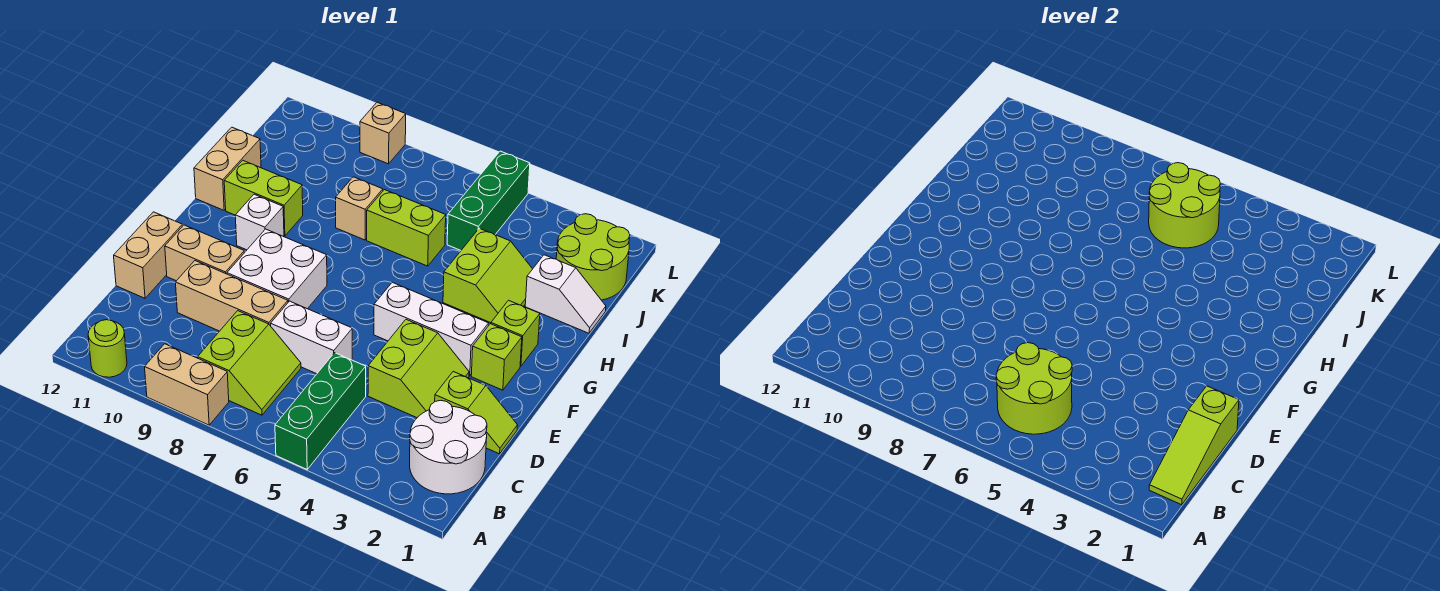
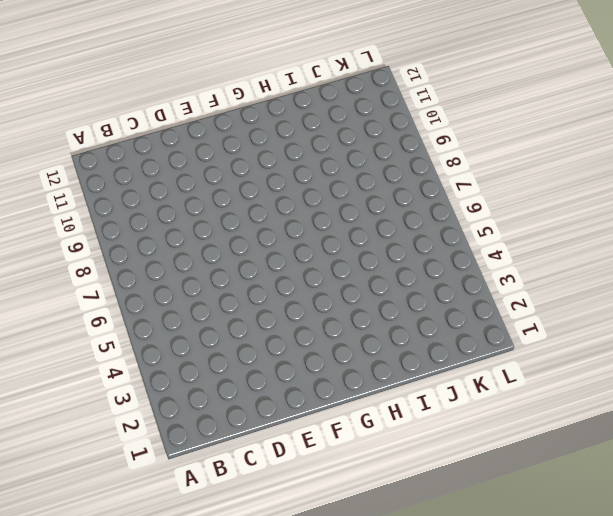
none -> green 1x3 brick [275,353,366,469]
none -> tan 1x2 brick [145,344,229,425]
none -> lime 1x1 round brick [88,320,127,377]

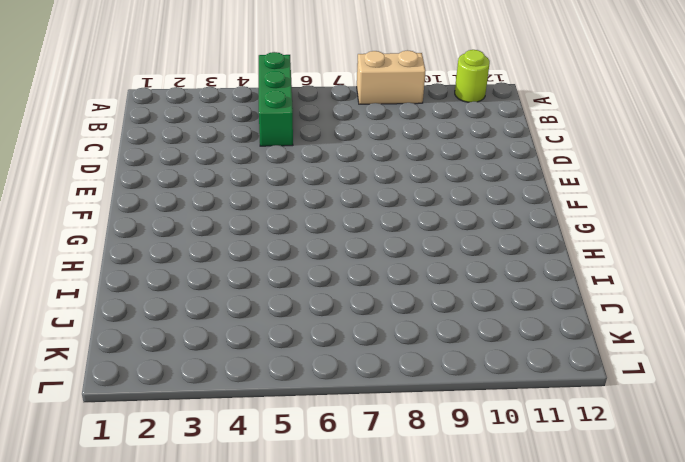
none -> white 2x2 round brick [410,401,487,494]
none -> lime 2x2 slope [198,311,301,415]
none -> lime 1x2 slope [435,372,518,454]

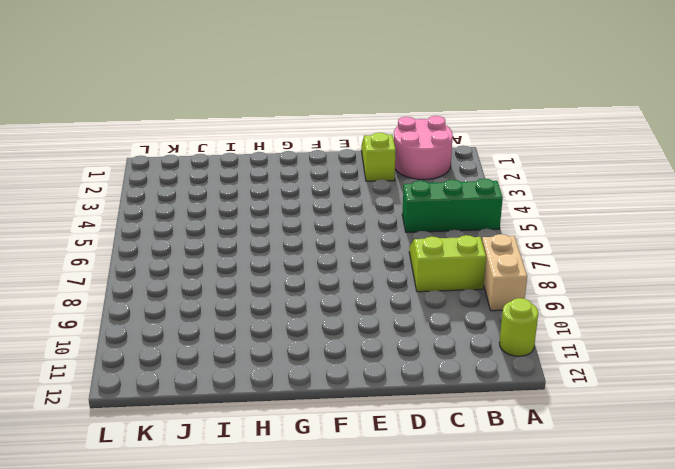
pink 2x2 round brick [394,116,453,180] -> white 2x2 round brick [410,401,487,494]
none -> lime 2x2 slope [368,320,469,418]
none -> white 1x2 brick [271,301,352,374]
none -> tan 1x3 brick [175,261,288,331]

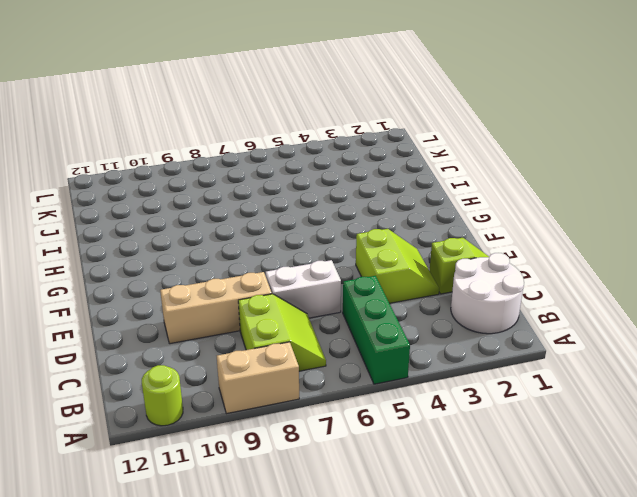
none -> tan 1x2 brick [114,212,183,298]
none -> white 2x2 brick [227,229,327,309]
none -> tan 1x2 brick [165,225,244,281]

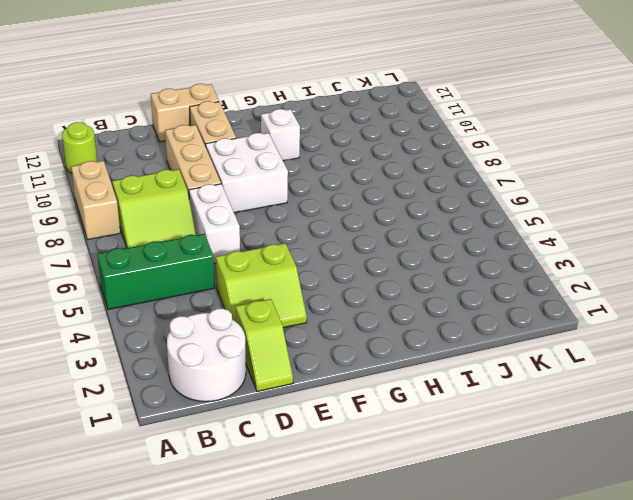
none -> lime 1x1 brick [471,324,522,390]
none -> white 1x3 brick [374,282,489,376]
none -> lime 1x1 brick [491,300,540,366]

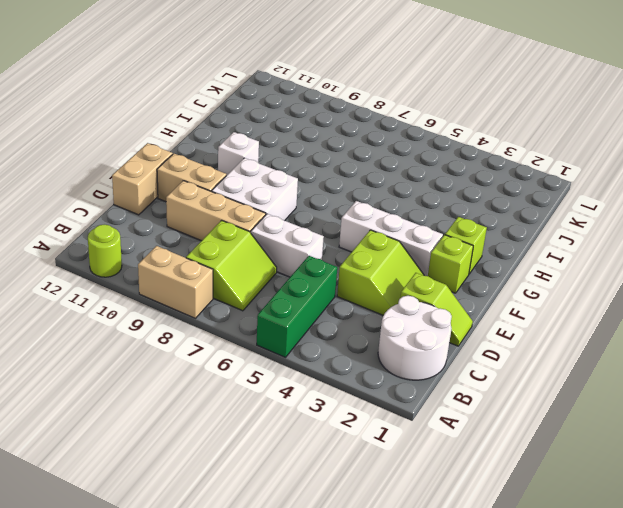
none -> lime 2x2 slope [443,228,532,323]
none -> lime 1x2 brick [224,160,303,236]
none -> tan 1x2 brick [194,127,261,210]

